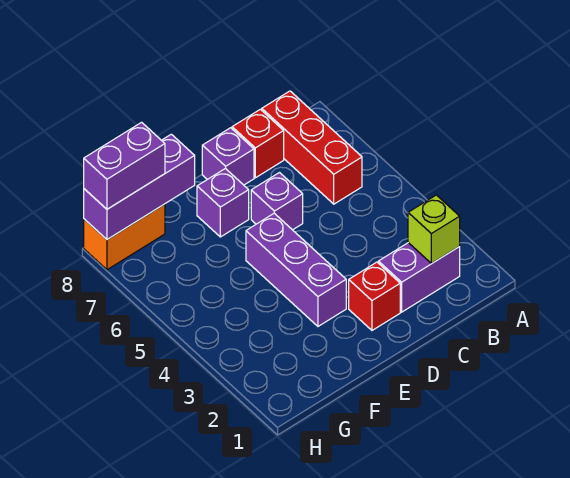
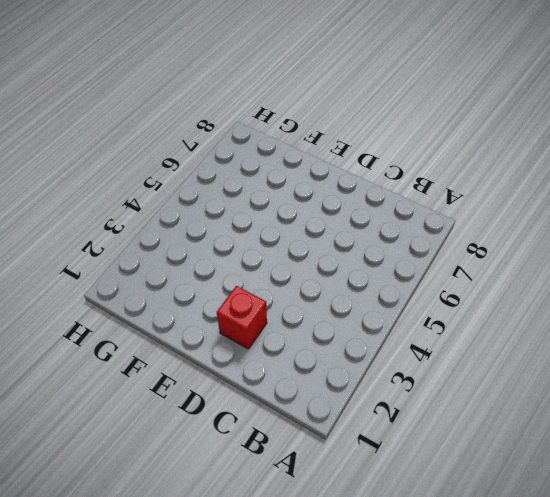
none -> purple 1x2 brick [378,243,460,312]
none -> red 1x3 brick [262,91,362,204]
none -> red 1x1 brick [232,109,284,178]

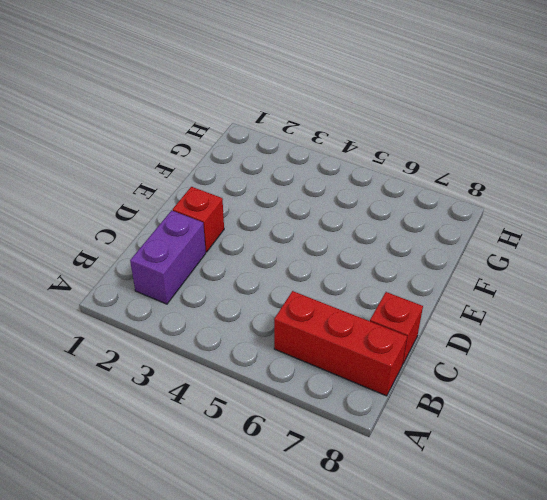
none -> purple 1x1 brick [251,173,303,230]
none -> purple 1x1 brick [202,128,254,185]
none -> purple 1x3 brick [246,213,346,326]

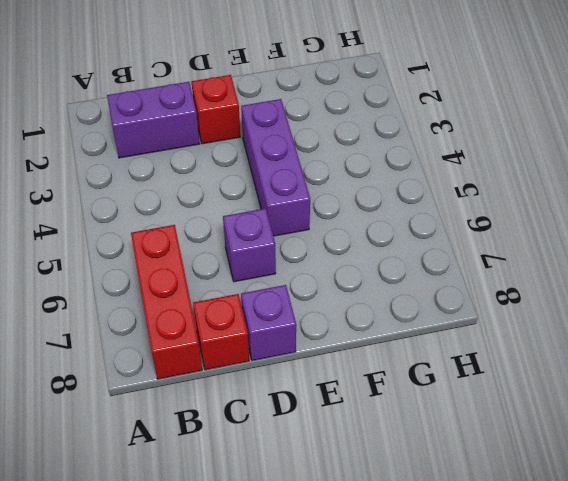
none -> purple 1x1 brick [197,168,249,237]
none -> orange 1x2 brick [84,204,165,270]
none -> lime 1x1 brick [408,195,460,264]

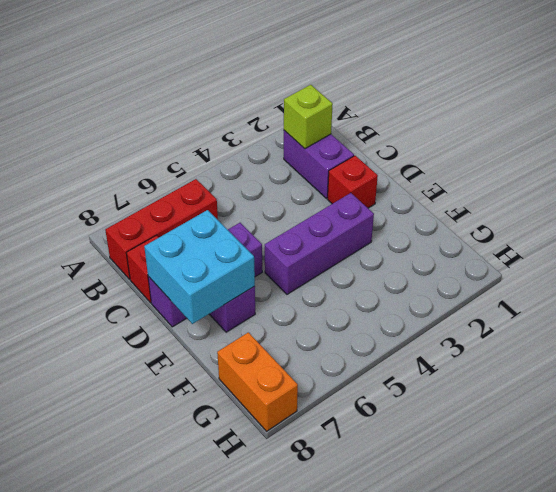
cyan 2x2 brick [144,210,255,324] -> none
none -> purple 1x3 brick [84,134,195,239]
none -> purple 1x2 brick [84,122,165,209]

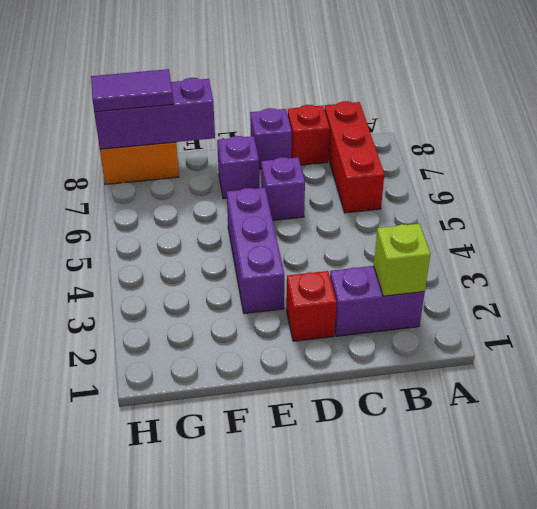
purple 1x2 tile [91,69,173,112] -> purple 1x2 brick [84,122,165,209]

